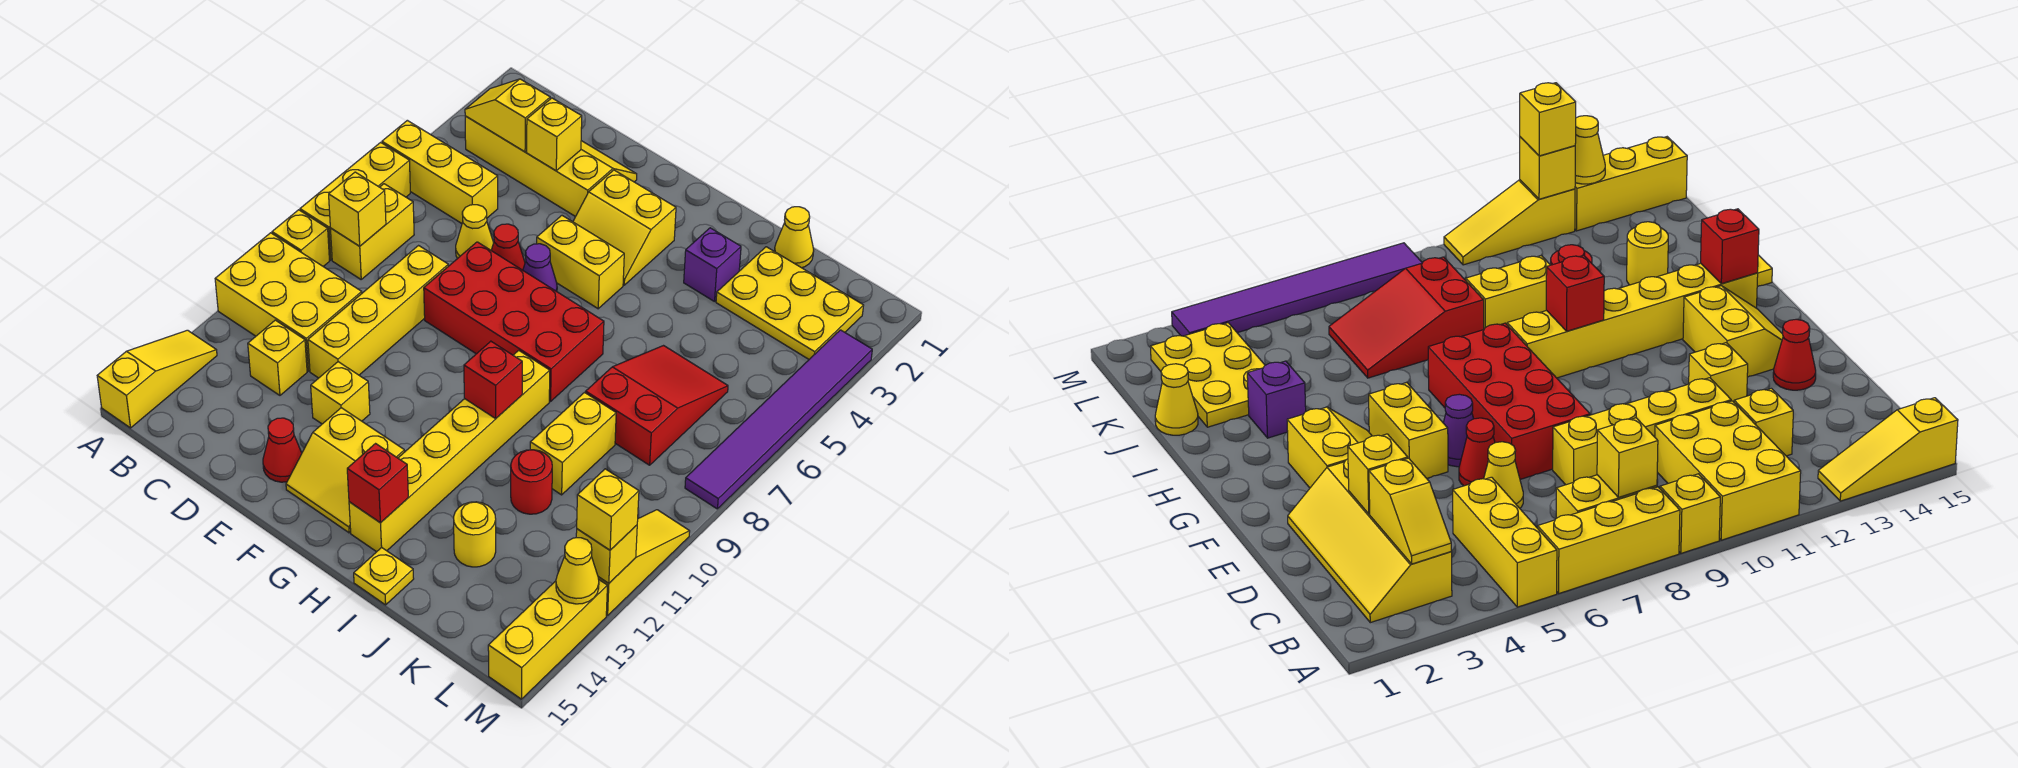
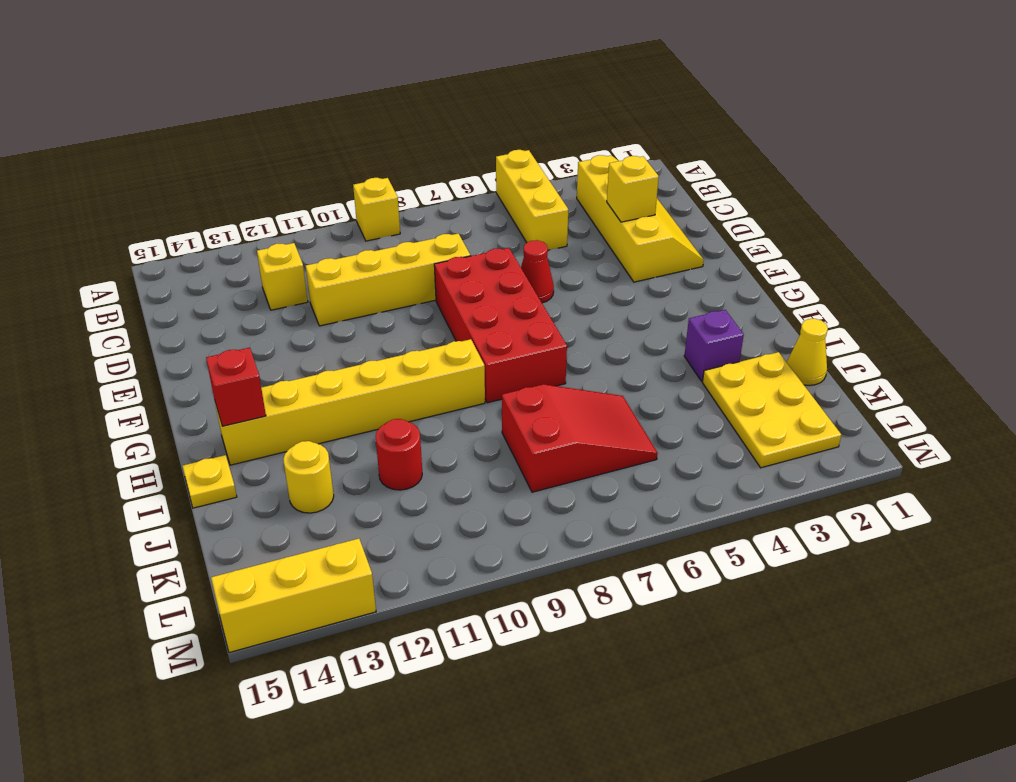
none -> yellow 1x3 brick [300,142,410,260]
none -> yellow 2x3 brick [215,233,362,371]
none -> yellow 1x3 slope [97,330,217,428]
none -> yellow 1x2 brick [330,184,414,279]

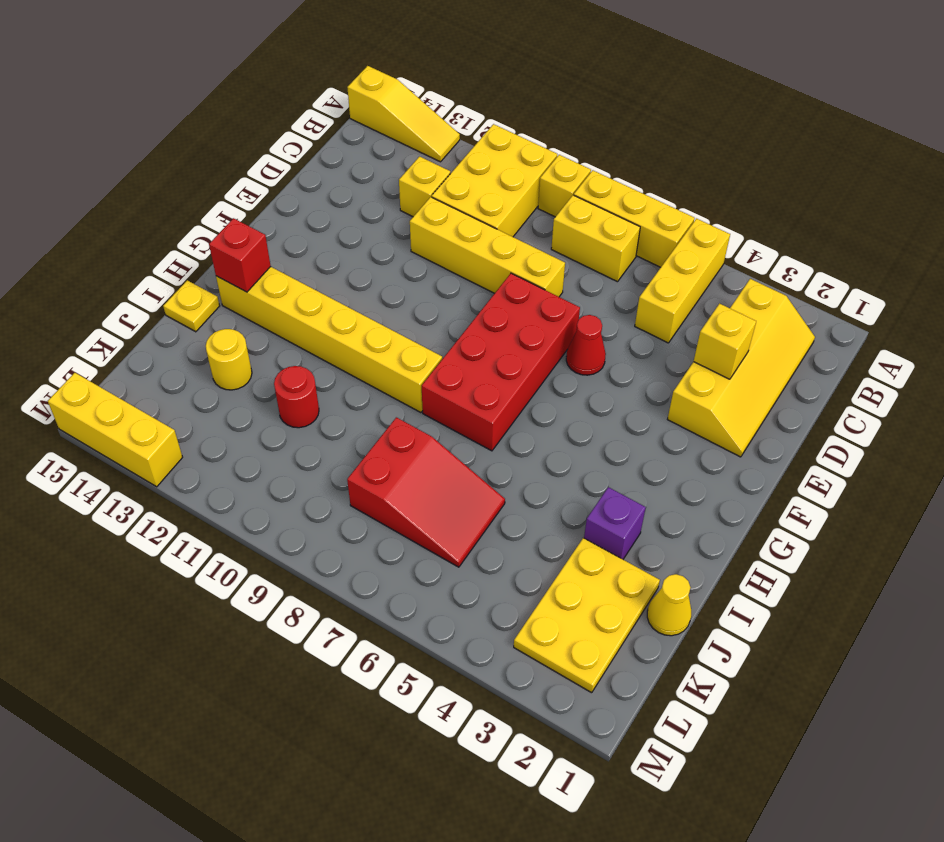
none -> yellow 1x1 cone [456,205,494,258]
none -> yellow 1x1 brick [311,362,370,424]
none -> red 1x1 cone [263,418,302,482]
none -> yellow 2x2 slope [573,170,676,285]

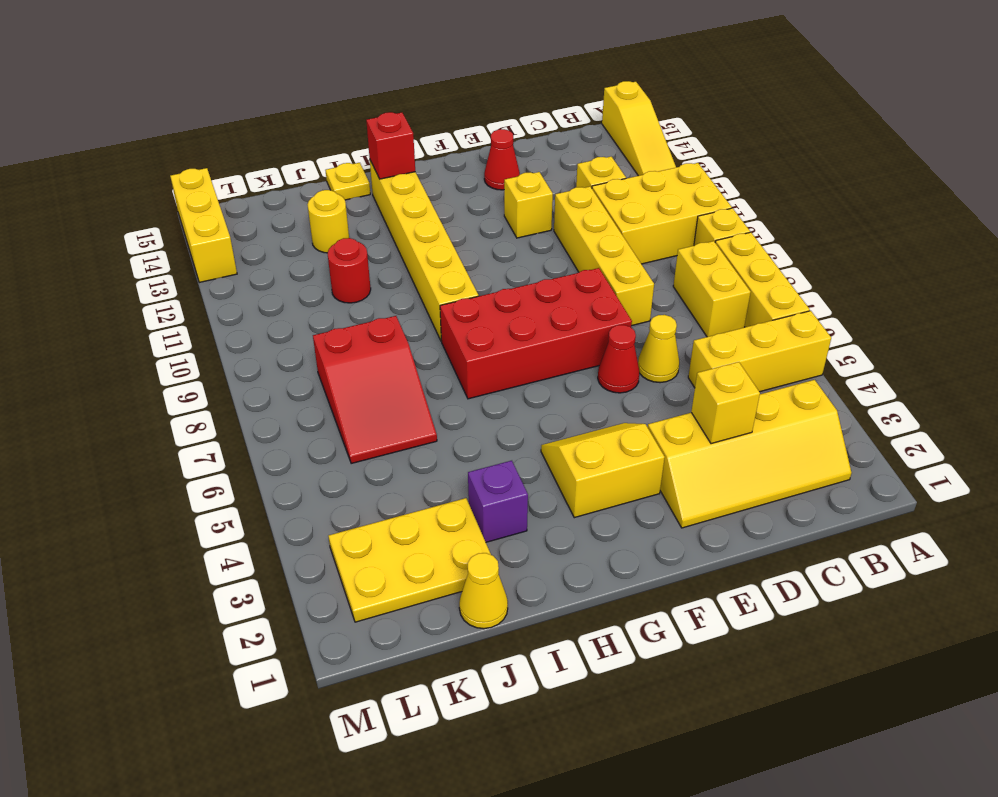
none -> yellow 1x2 brick [537,216,624,309]
none -> purple 1x1 cone [523,244,557,292]
none -> yellow 2x2 slope [286,408,405,533]
none -> yellow 1x2 brick [530,393,616,495]

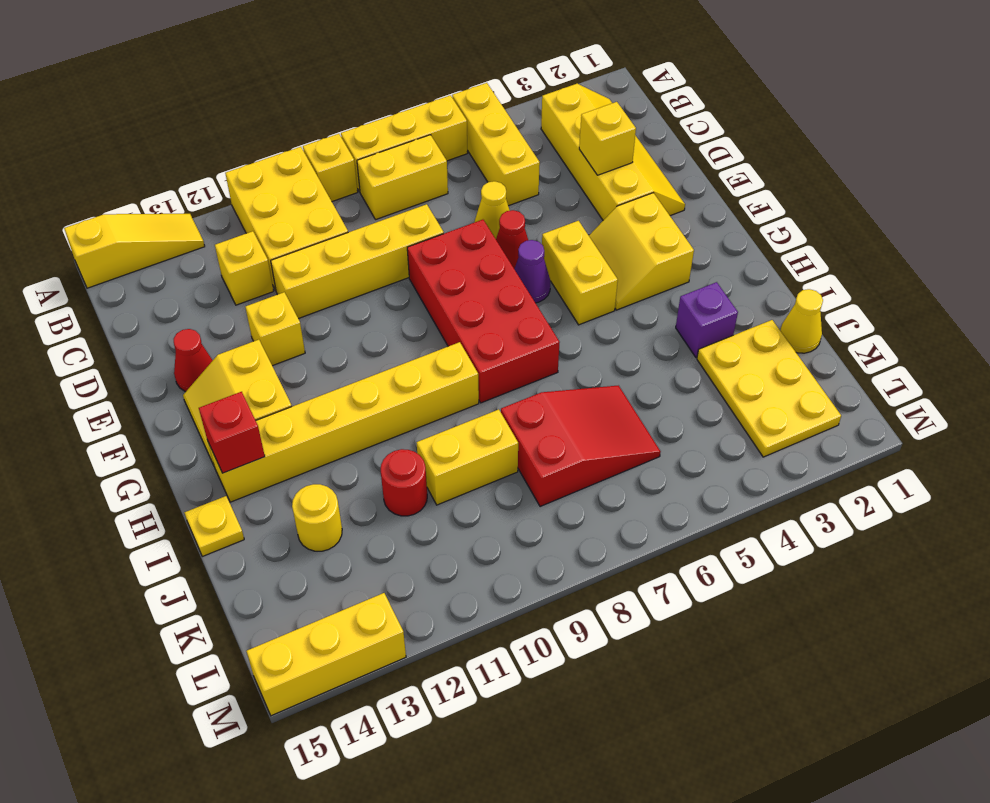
none -> purple 1x6 tile [685,330,872,509]
none -> yellow 1x3 slope [598,510,690,616]
none -> yellow 1x2 slope [465,79,550,152]
none -> yellow 1x1 brick [329,172,386,246]

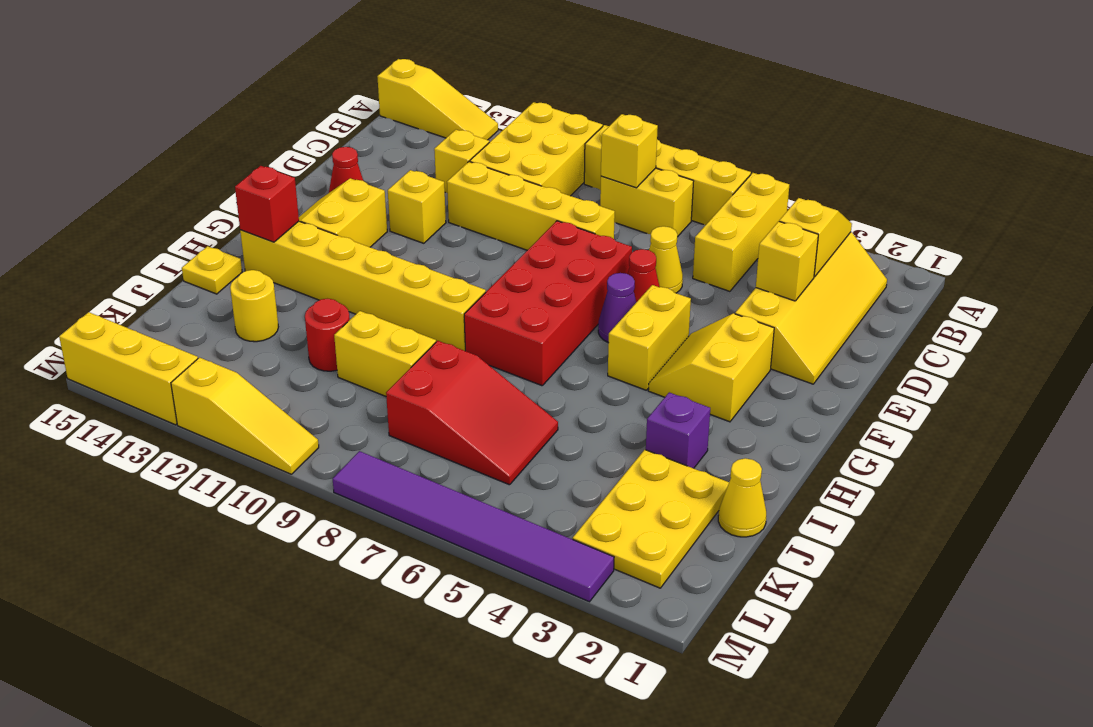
none -> red 1x1 brick [464,341,522,418]
none -> yellow 1x1 brick [576,525,637,583]
none -> yellow 1x1 cone [556,538,599,604]
none -> yellow 1x1 brick [577,469,639,550]

